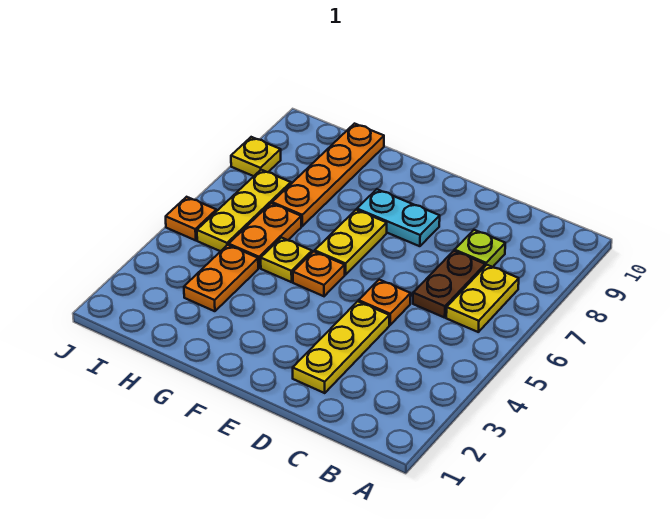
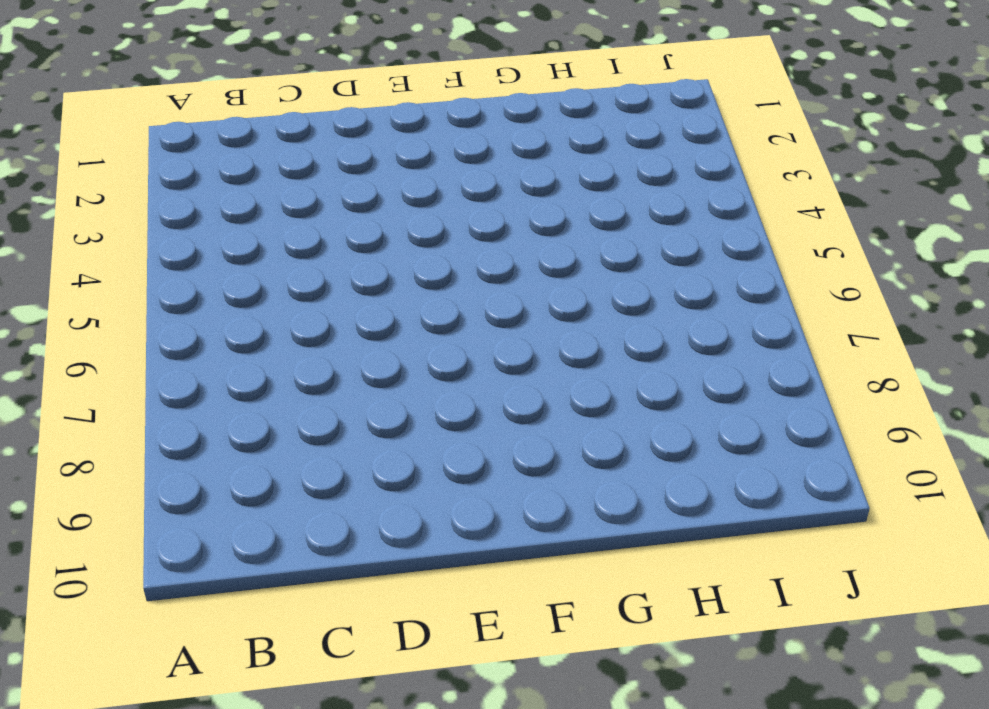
none -> yellow 1x2 plate [446,265,519,332]
none -> brown 1x2 plate [413,251,485,318]
none -> lime 1x1 plate [455,230,505,267]

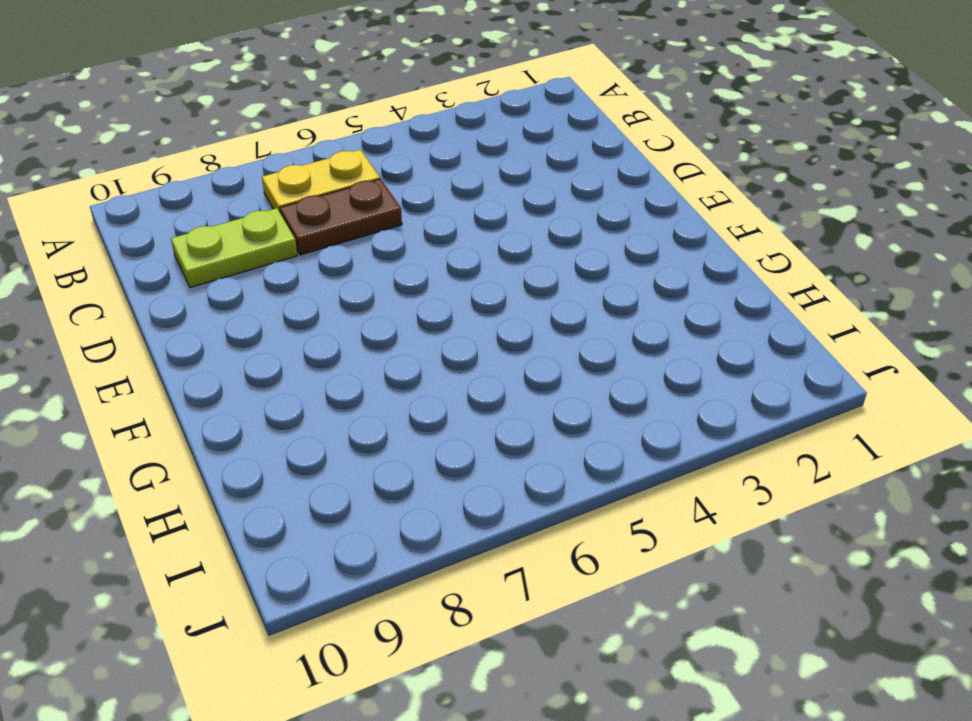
lime 1x2 plate [171,208,297,288] -> lime 1x1 plate [455,230,505,267]
none -> yellow 1x3 plate [293,301,389,393]
none -> orange 1x1 plate [359,280,411,325]
none -> cyan 1x2 plate [357,189,440,246]

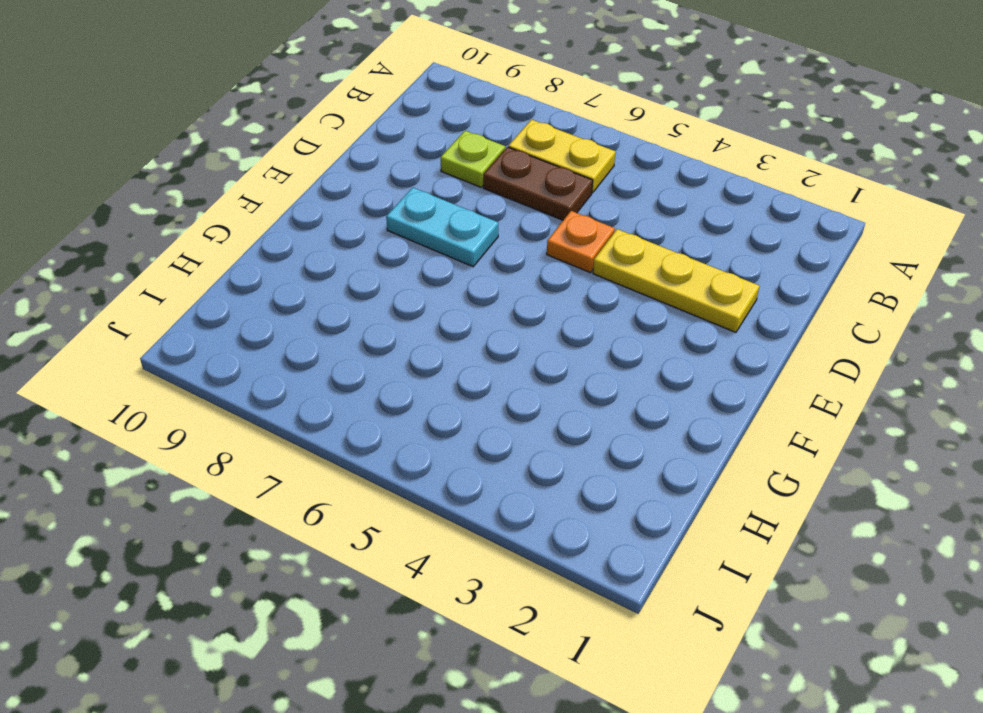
cyan 1x2 plate [386,188,498,267] -> cyan 1x2 plate turned to [357,189,440,246]
none -> orange 1x1 plate [293,251,345,296]
none -> yellow 1x2 plate [315,210,387,275]
none -> yellow 1x1 plate [261,238,312,282]

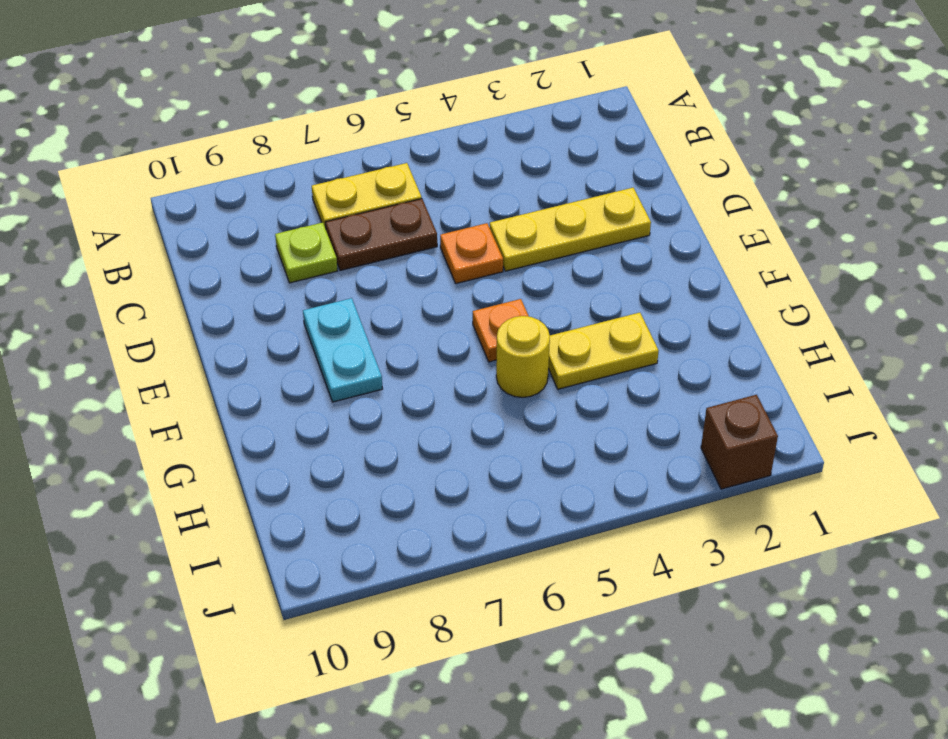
yellow 1x2 plate [548,313,659,389] -> yellow 1x2 plate moved to [315,210,387,275]
yellow 1x1 round brick [496,316,550,398] -> yellow 1x1 plate [261,238,312,282]
brown 1x1 brick [701,395,778,489] -> none
none -> orange 1x2 plate [184,245,258,311]
none -> orange 1x2 plate [229,203,301,268]
none -> orange 1x4 plate [272,124,384,226]

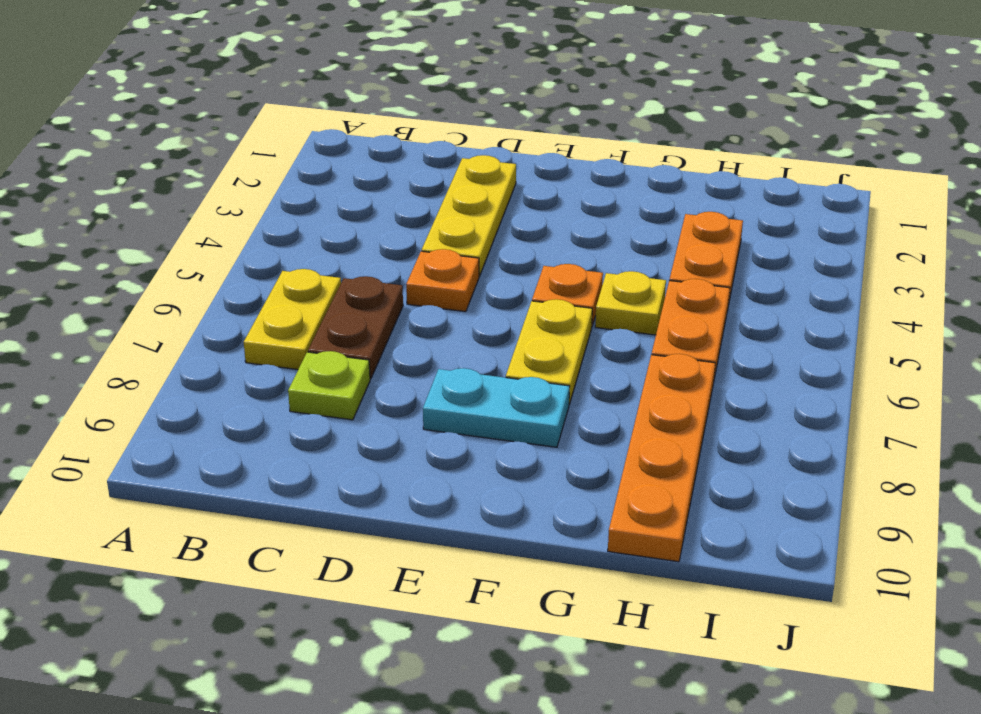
none -> yellow 1x3 plate [197,170,291,251]
none -> orange 1x1 plate [166,197,216,240]
none -> yellow 1x1 plate [231,137,281,176]

